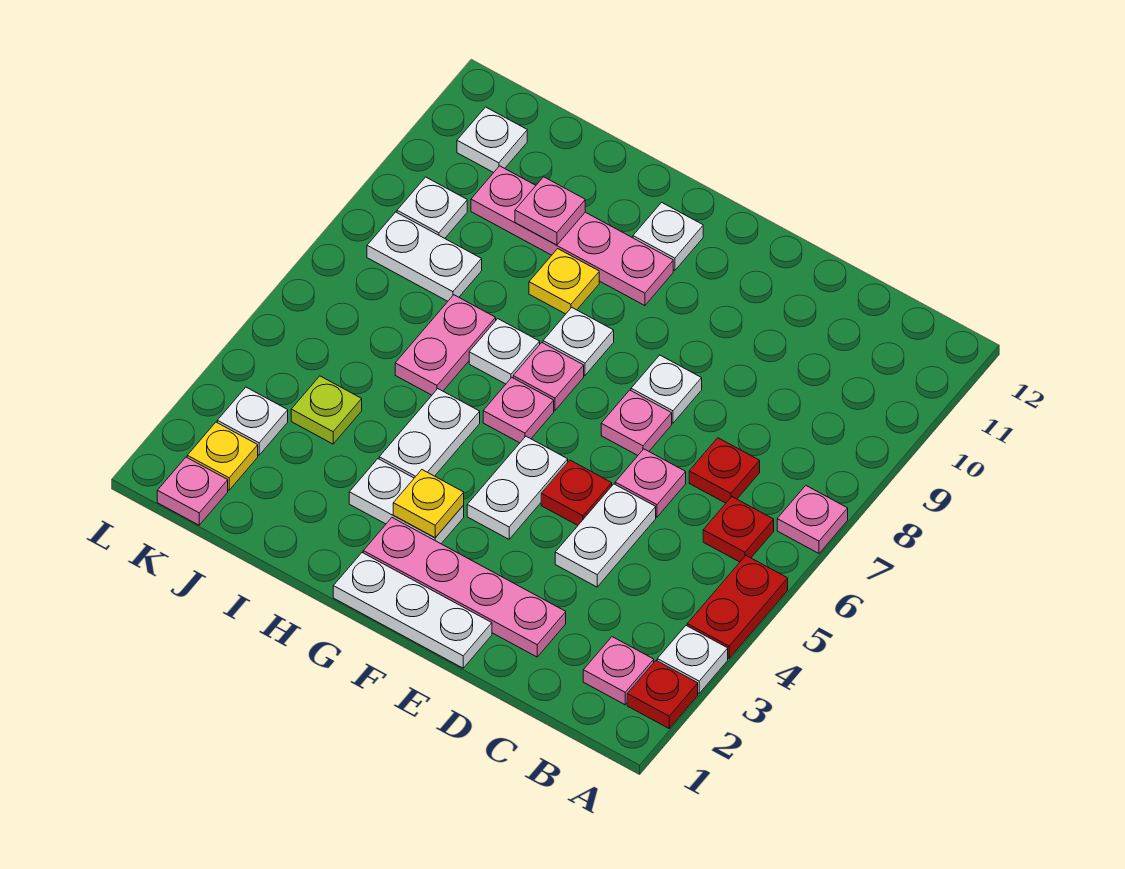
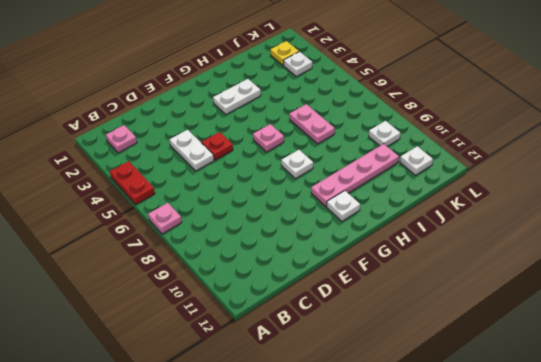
none -> red 1x1 plate [627,661,698,728]
none -> white 1x1 plate [657,626,728,693]
none -> red 1x1 plate [703,497,774,562]
none -> red 1x1 plate [689,438,760,503]

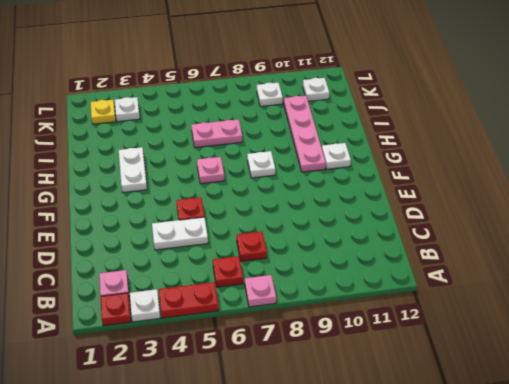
none -> pink 1x4 plate [363,518,566,657]
none -> pink 1x1 plate [615,449,686,517]
none -> white 1x3 plate [333,553,492,668]
none -> pink 1x1 plate [601,390,672,455]

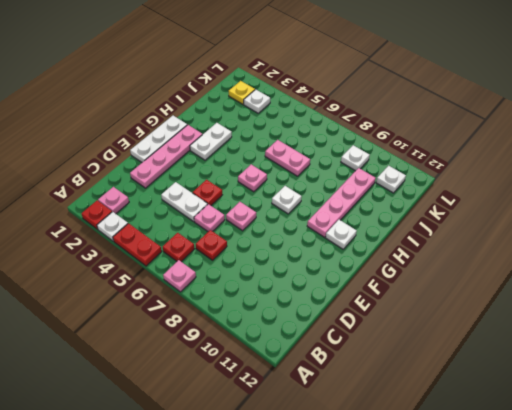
none -> white 1x1 plate [631,355,702,423]
none -> white 1x2 plate [467,436,568,539]
none -> pink 1x1 plate [513,343,584,410]
none -> white 1x2 plate [379,389,480,478]

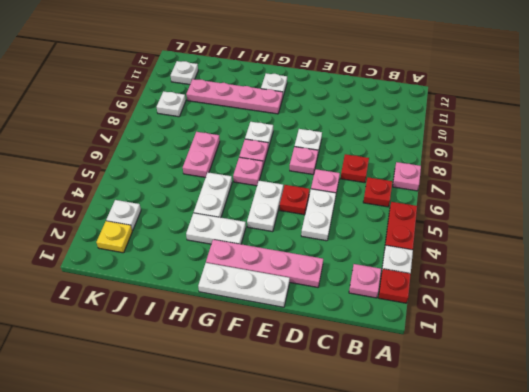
none -> white 1x1 plate [469,319,540,384]
none -> yellow 1x1 plate [529,249,599,314]
none -> lime 1x1 plate [291,376,362,444]
none -> white 1x2 plate [367,212,482,301]

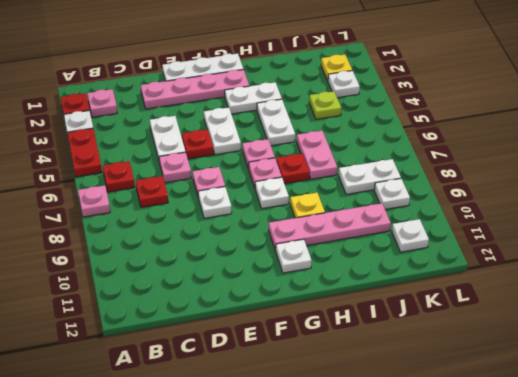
red 1x1 plate [276,153,310,184] -> white 1x1 plate [469,319,540,384]
none -> pink 1x1 plate [157,457,228,525]
none -> yellow 1x1 plate [393,470,464,538]
none -> pink 1x1 plate [515,177,585,245]

